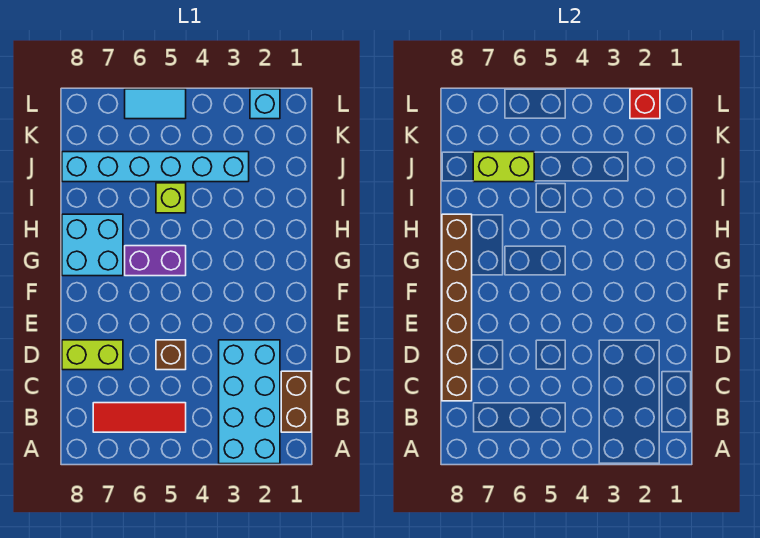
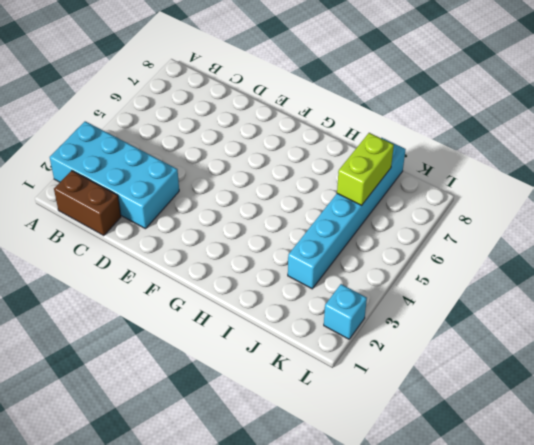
none -> red 1x3 tile [93,403,186,432]
none -> brown 1x1 brick [156,340,186,370]
none -> lime 1x2 brick [62,340,123,370]

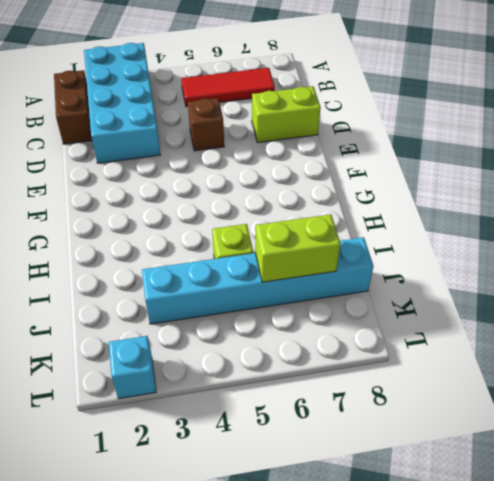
none -> purple 1x2 brick [125,246,186,276]
none -> cyan 2x2 brick [62,214,123,276]
none -> cyan 1x2 tile [125,89,186,119]

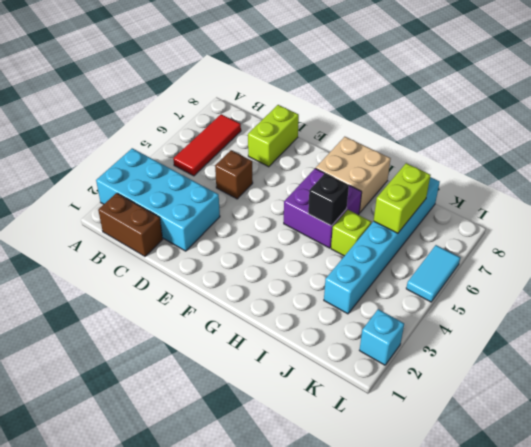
purple 2x2 brick [284,168,362,248] -> purple 1x2 brick [125,246,186,276]
tan 2x2 brick [316,137,391,213] -> cyan 2x2 brick [62,214,123,276]
black 1x1 brick [308,173,349,226] -> none
none -> brown 1x6 brick [442,214,472,401]
none -> red 1x1 brick [630,89,660,119]

